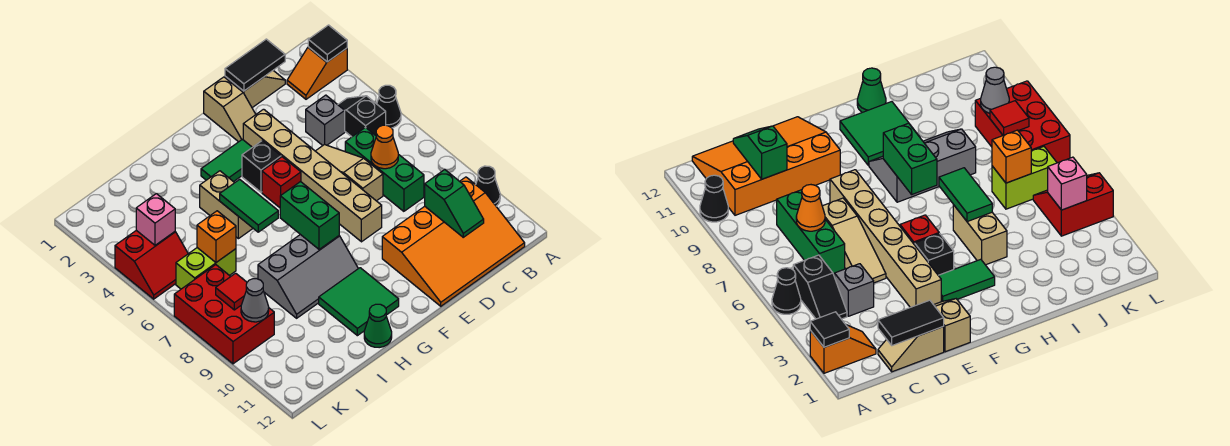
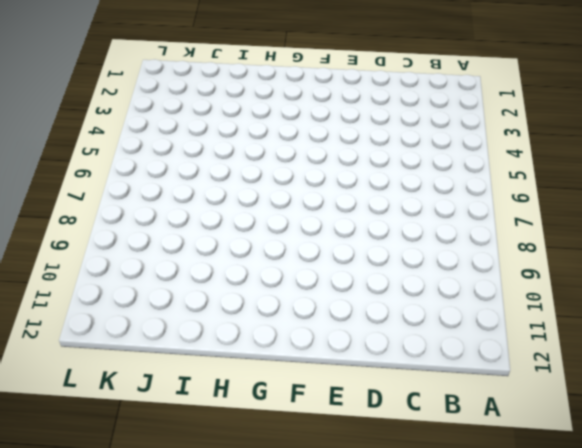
none -> orange 1x2 slope [287,47,347,99]
none -> black 1x1 cone [377,85,401,128]
none -> black 1x1 cone [476,166,500,206]
none -> black 1x2 slope [338,96,386,137]

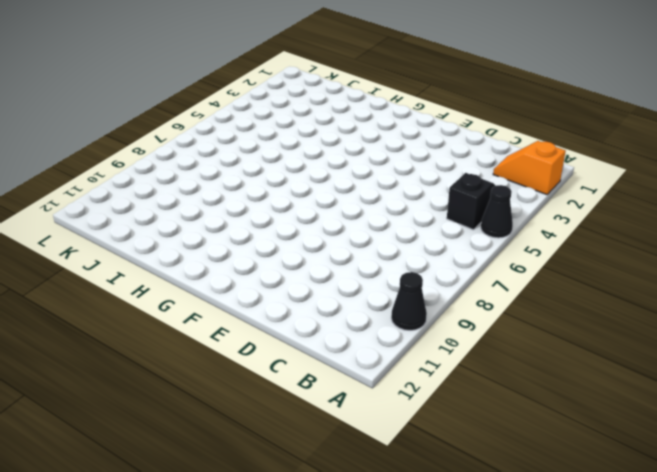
none -> orange 3x4 slope [382,177,525,306]
none -> tan 1x2 slope [225,71,285,108]
none -> grey 1x1 brick [306,95,345,145]
none -> green 1x3 brick [345,127,424,211]

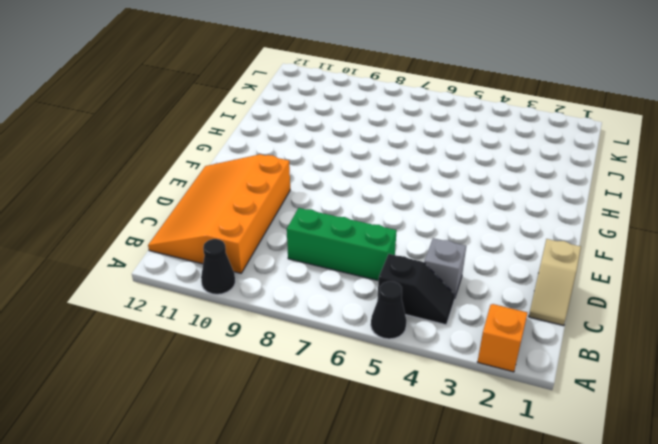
none -> tan 1x3 slope [316,144,383,201]
none -> tan 1x2 slope [204,77,256,142]
none -> tan 1x6 brick [243,109,382,242]
none -> green 1x2 tile [201,139,252,182]

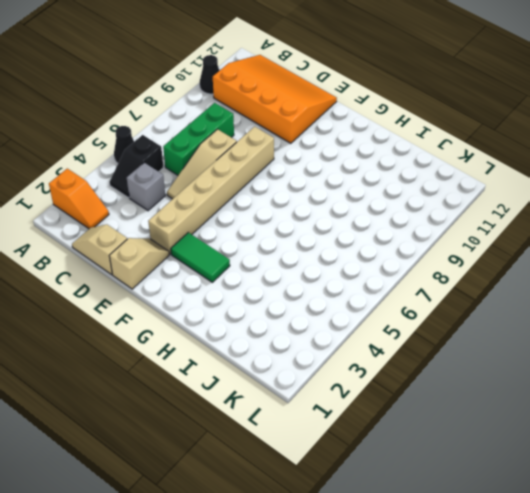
none -> black 1x1 brick [242,141,281,192]
none -> red 1x1 brick [262,157,301,208]
none -> grey 2x3 slope [258,235,358,318]
none -> green 2x2 tile [319,268,399,336]

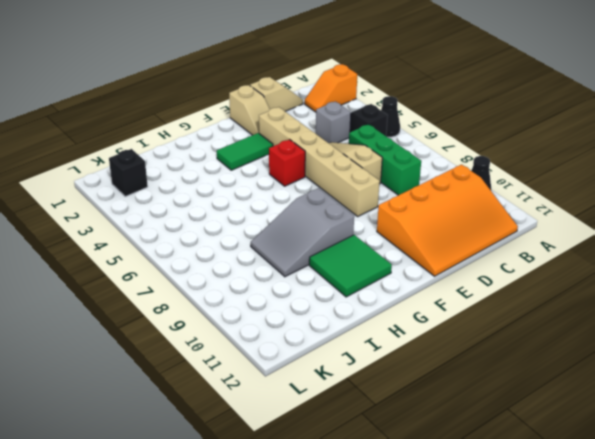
grey 2x3 slope [251,188,354,277] -> grey 2x3 slope turned to [258,235,358,318]
black 1x1 brick [109,149,148,196] -> black 1x1 brick moved to [242,141,281,192]
none -> tan 1x2 brick [200,171,253,239]
none -> green 1x1 cone [364,304,392,348]
none -> lime 1x2 brick [176,248,236,289]
none -> red 2x2 slope [115,230,188,299]

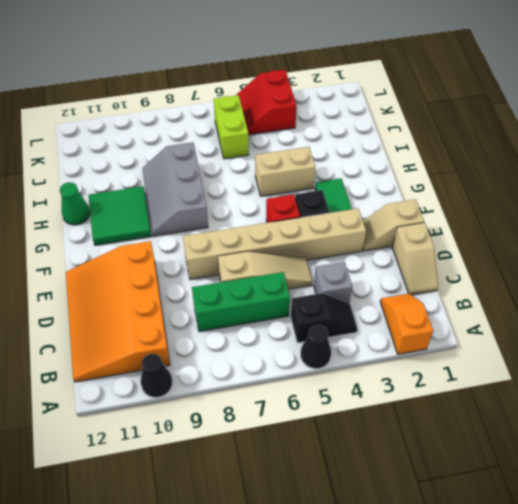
none -> red 2x3 brick [174,265,274,364]
none -> black 1x1 tile [308,25,347,62]
none -> black 1x2 tile [225,39,285,91]
none -> orange 1x1 cone [371,125,398,169]

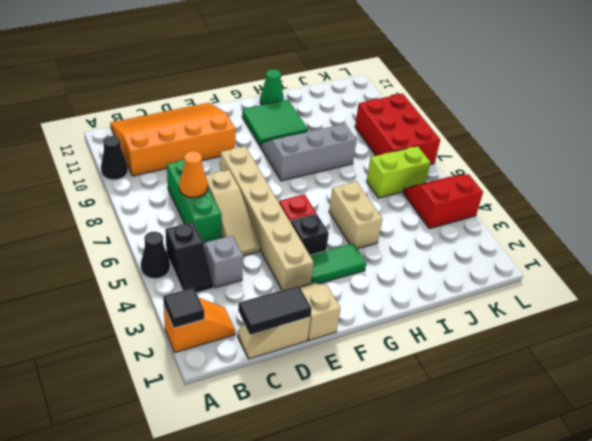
none -> green 1x2 slope [425,170,484,237]
none -> green 1x2 brick [280,182,339,249]
none -> green 1x2 tile [220,179,278,232]
none -> orange 1x1 brick [197,211,236,262]

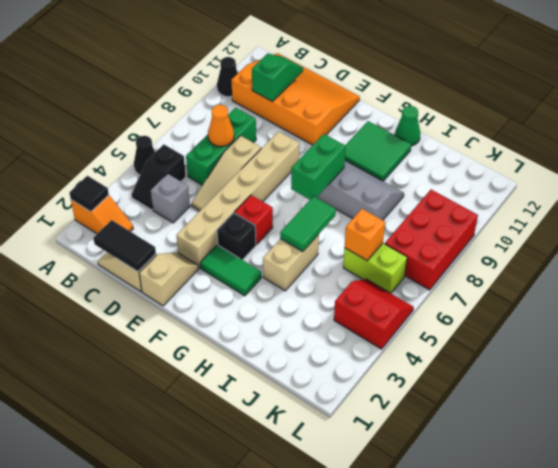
none -> pink 1x1 brick [136,194,175,245]
none -> red 1x1 tile [216,273,247,310]
none -> grey 1x1 cone [241,279,269,322]

